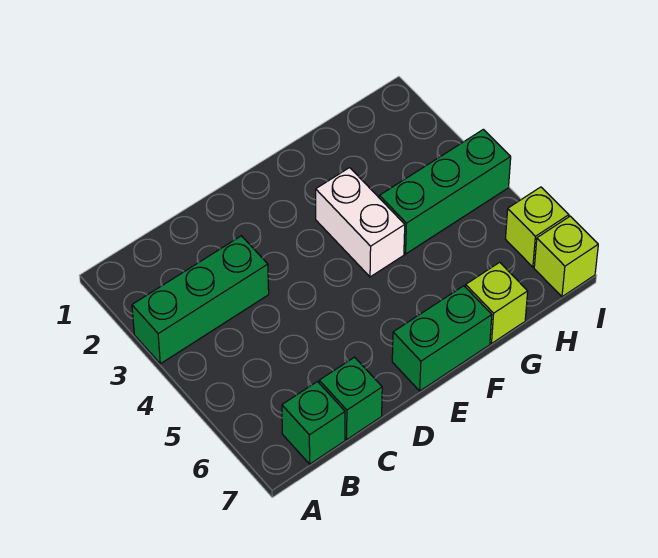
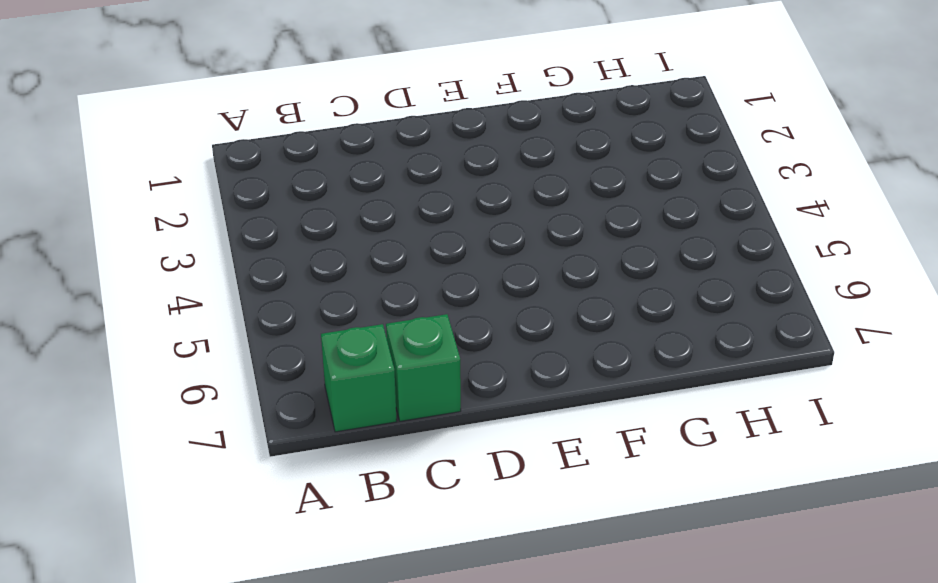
none -> green 1x3 brick [132,236,269,364]
none -> green 1x2 brick [392,286,492,391]

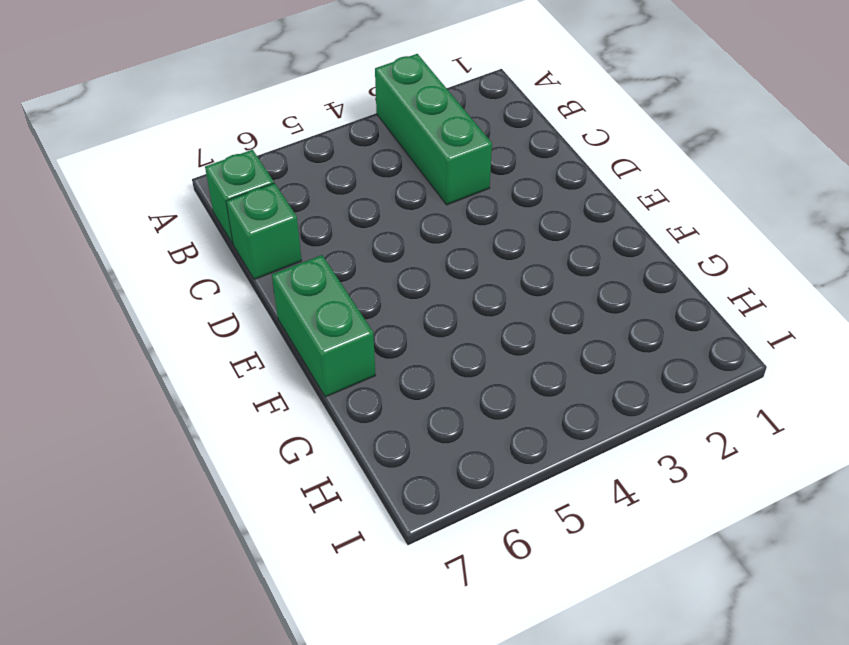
none -> white 1x2 brick [316,168,405,277]
none -> green 1x3 brick [379,129,511,254]

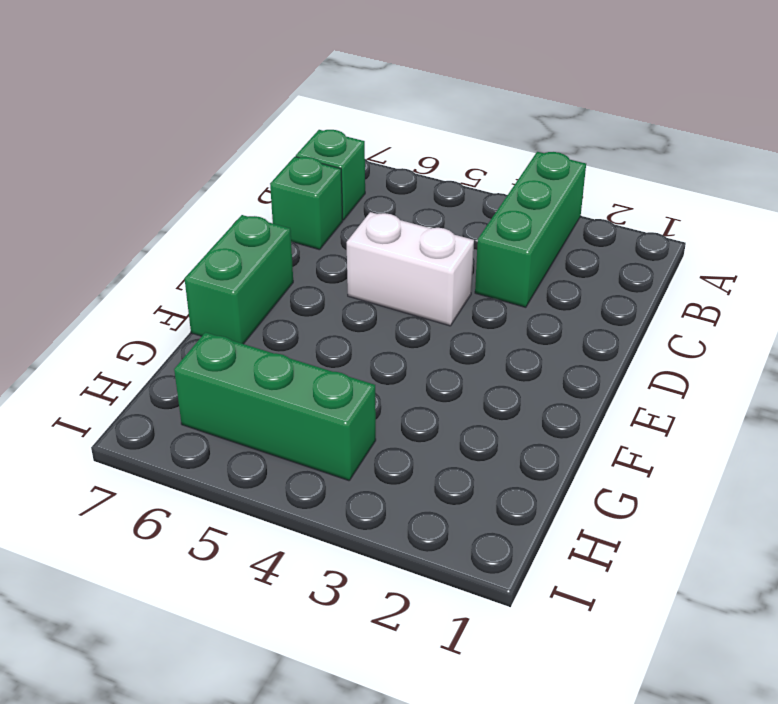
white 1x2 brick [347,212,474,326] -> white 1x2 brick moved to [316,168,405,277]
green 1x3 brick [174,332,376,481] -> green 1x3 brick turned to [379,129,511,254]
none -> lime 1x1 brick [466,262,528,343]
none -> lime 1x1 brick [506,187,569,267]

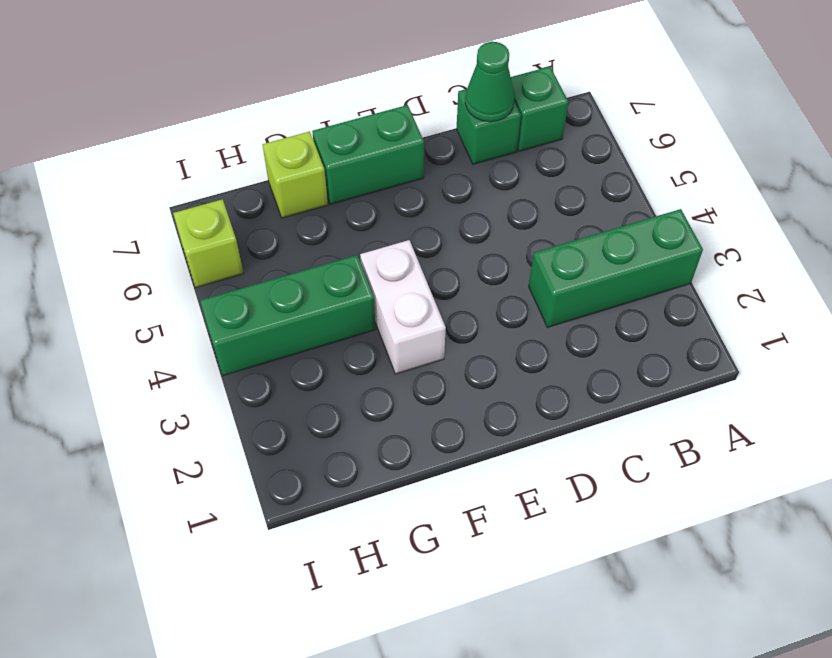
green 1x1 cone [465,42,514,122] -> none
none -> lime 1x1 brick [534,216,598,297]

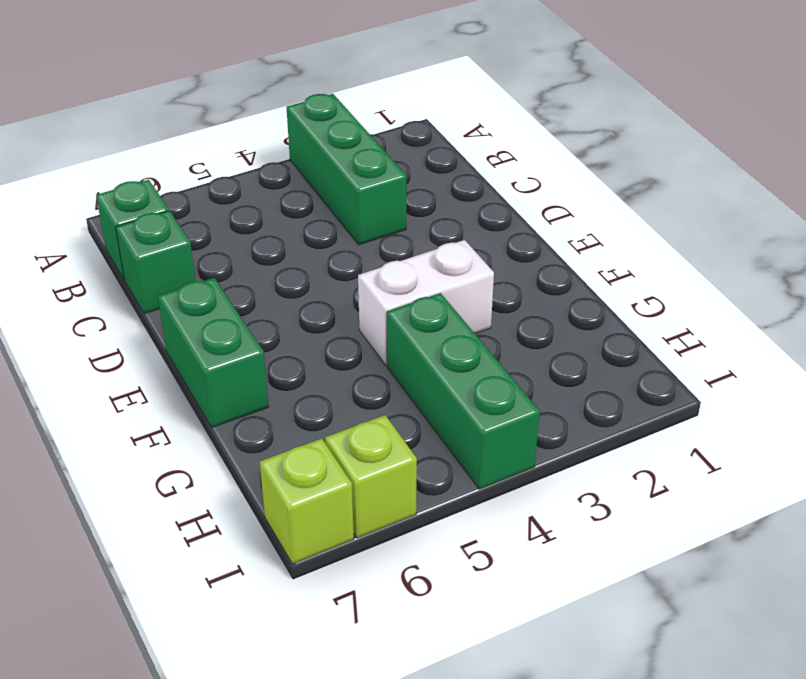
none -> lime 1x1 brick [466,262,528,343]

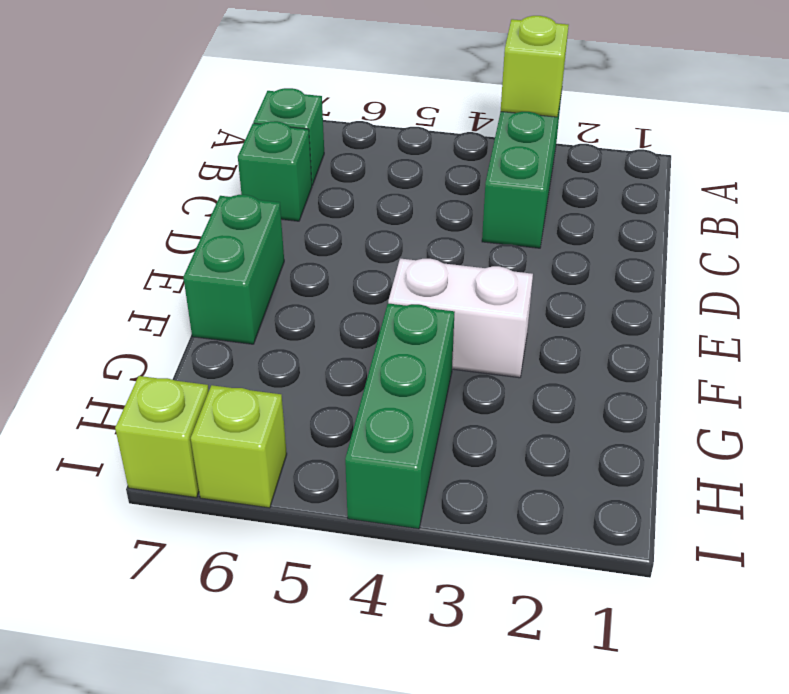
lime 1x1 brick [501,16,569,117] -> lime 1x1 brick moved to [466,262,528,343]

